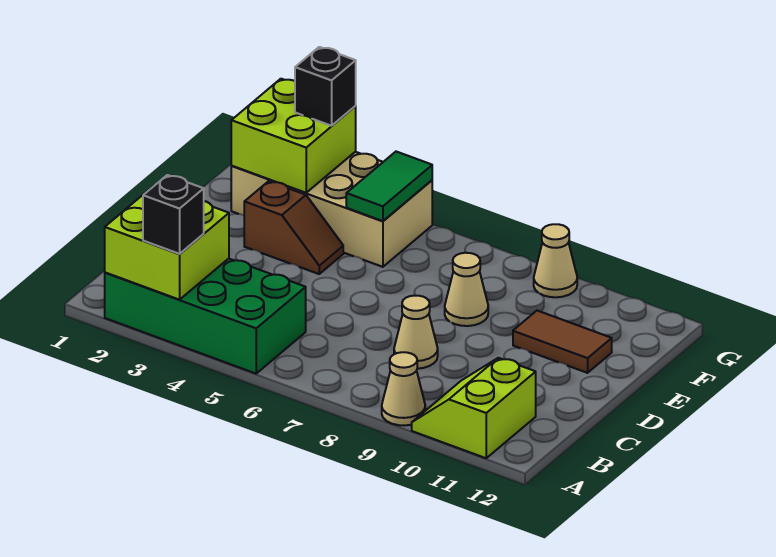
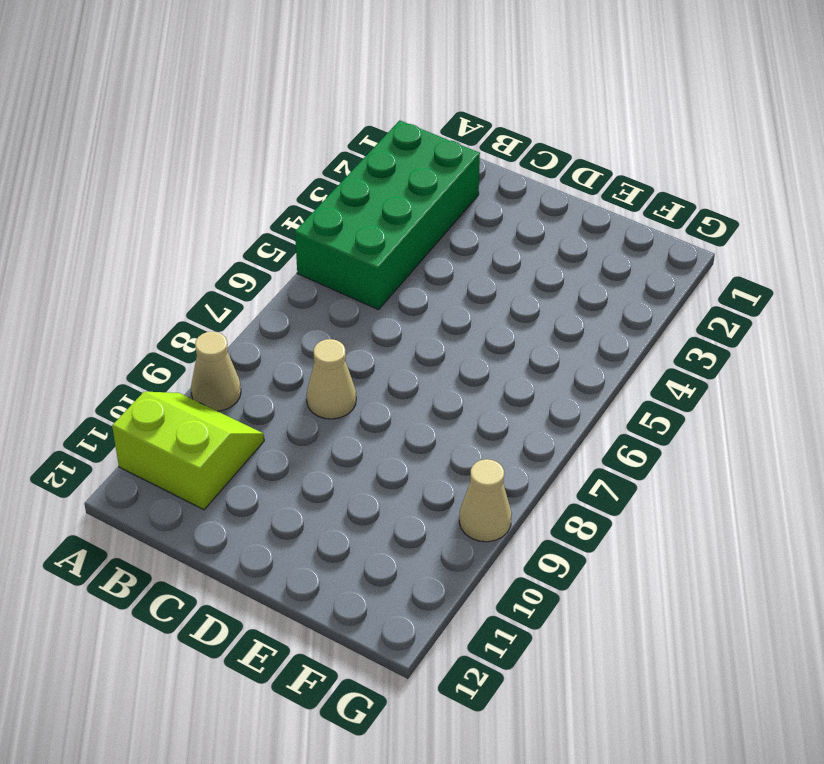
none -> brown 1x2 slope [244,181,343,274]
none -> tan 1x1 cone [445,253,488,326]
none -> brown 1x2 tile [513,311,612,373]

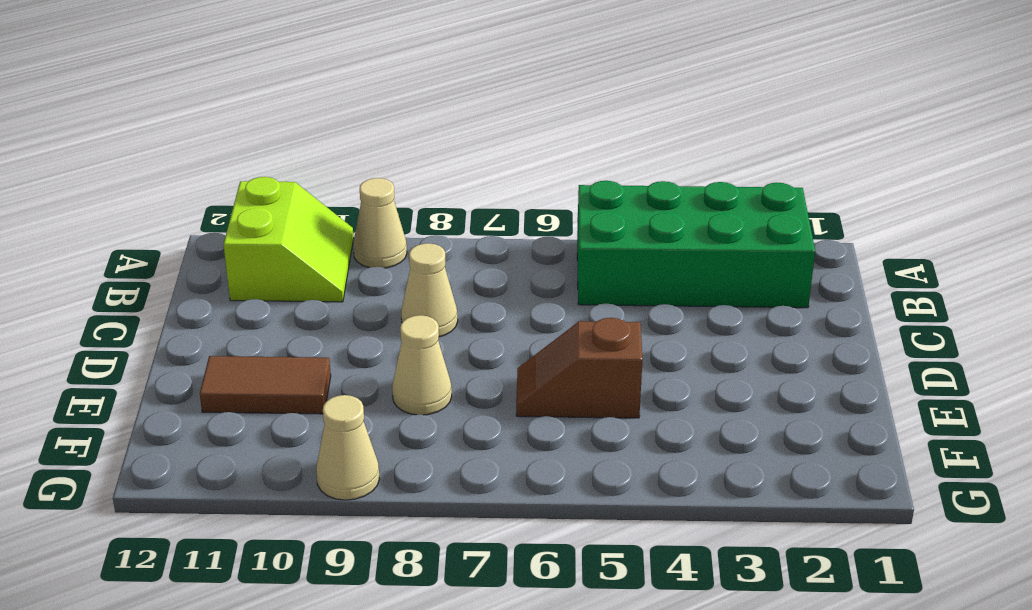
brown 1x2 slope [516,318,643,418] -> brown 1x2 slope moved to [244,181,343,274]
none -> tan 2x4 brick [231,152,432,267]
none -> lime 2x2 brick [105,185,229,300]
none -> lime 2x2 brick [231,79,356,193]

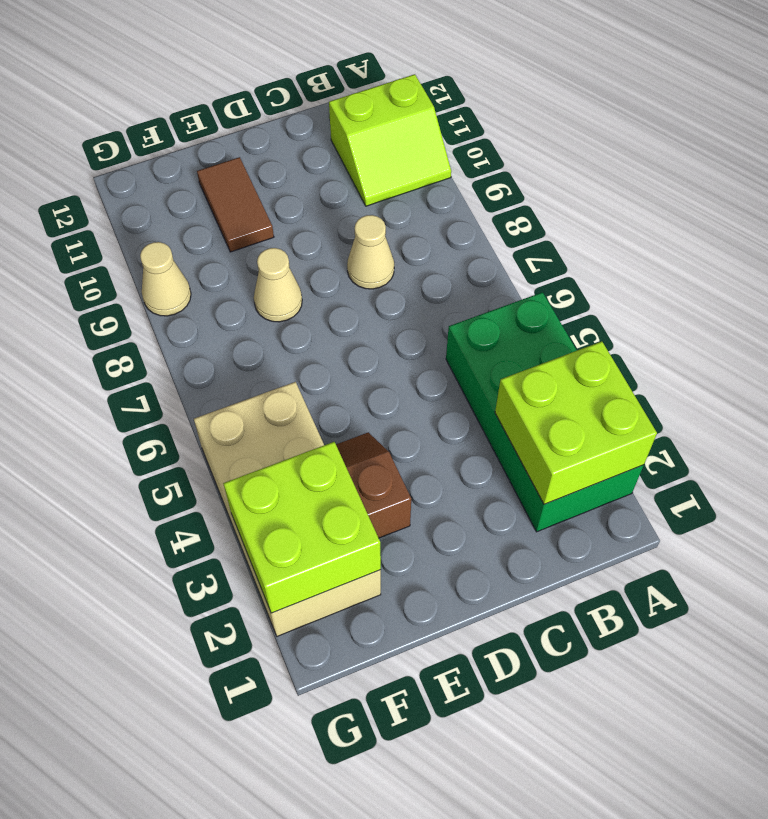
none -> tan 1x1 cone [382,352,425,426]
none -> green 1x2 tile [346,152,432,221]
none -> black 1x1 brick [143,175,204,254]

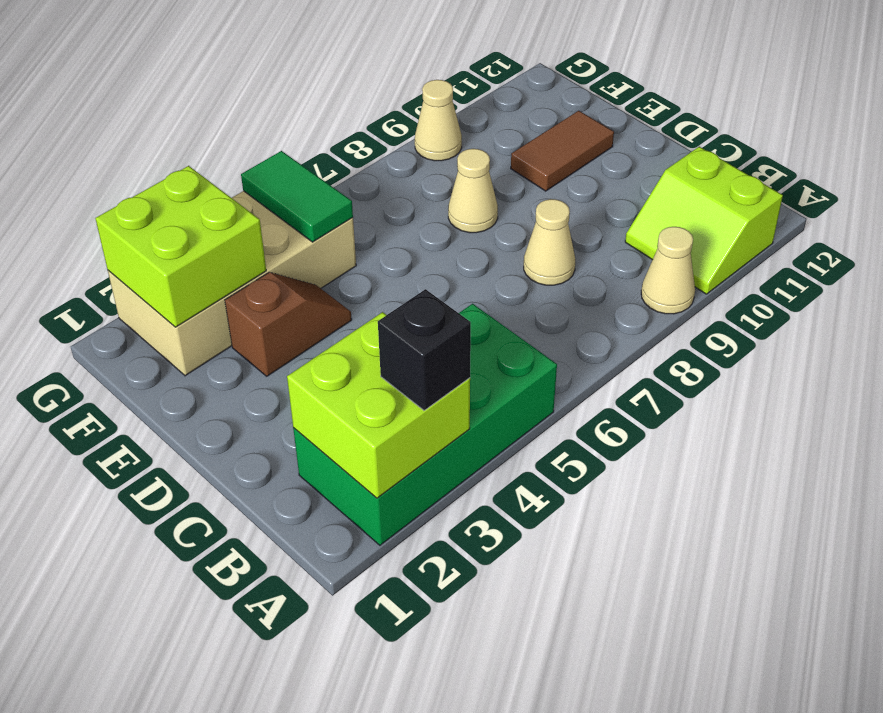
none -> black 1x1 brick [295,47,356,126]

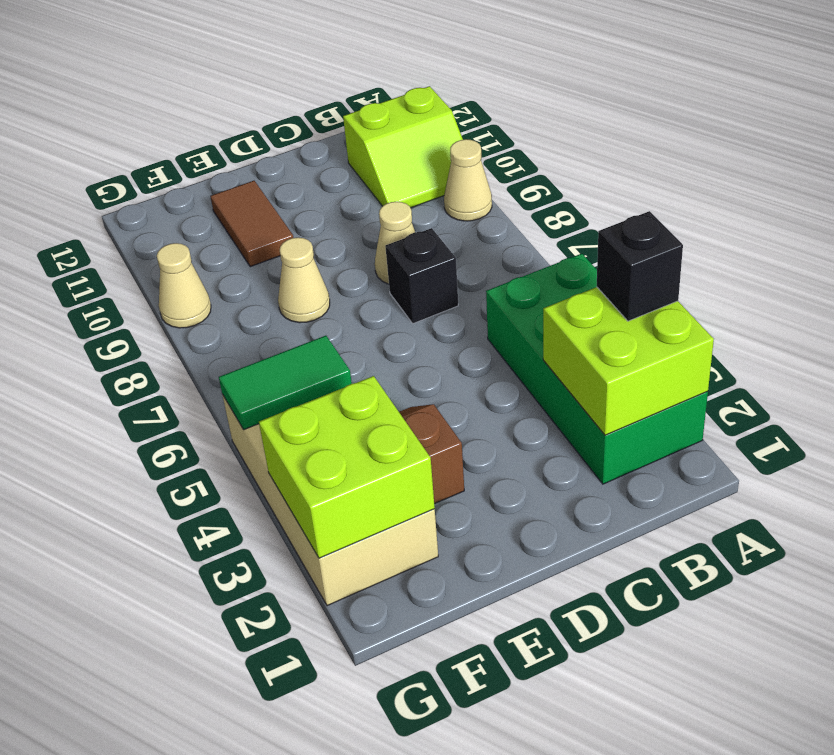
black 1x1 brick [385,228,458,323] -> black 1x1 brick moved to [295,47,356,126]

